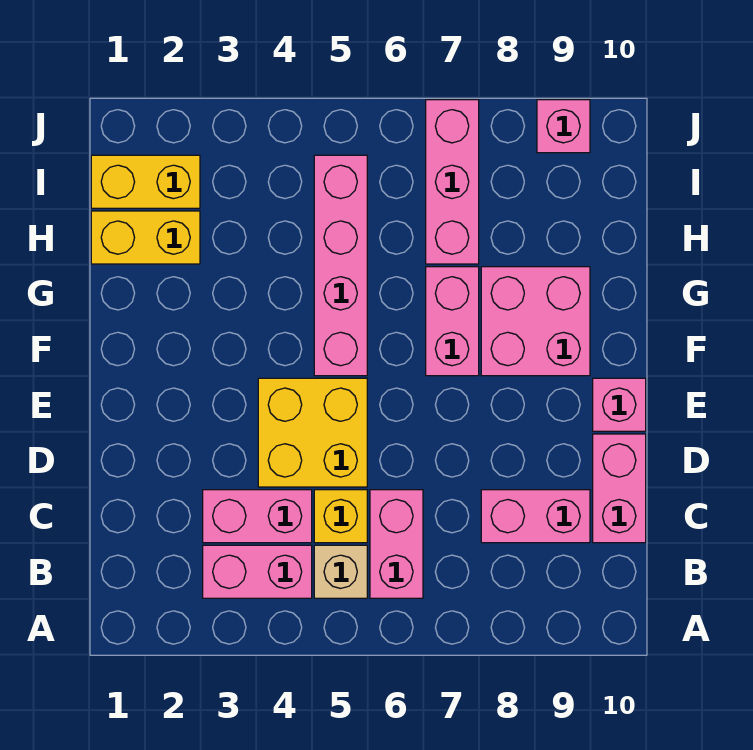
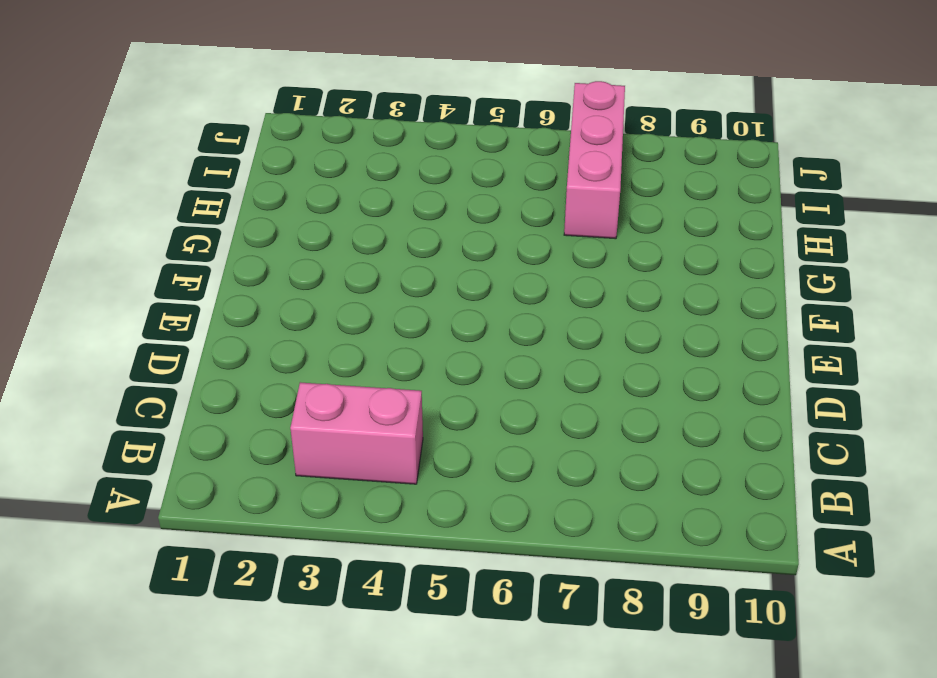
none -> tan 1x1 brick [314,545,367,598]
none -> pink 1x2 brick [370,490,423,598]
none -> pink 1x2 brick [203,490,312,543]

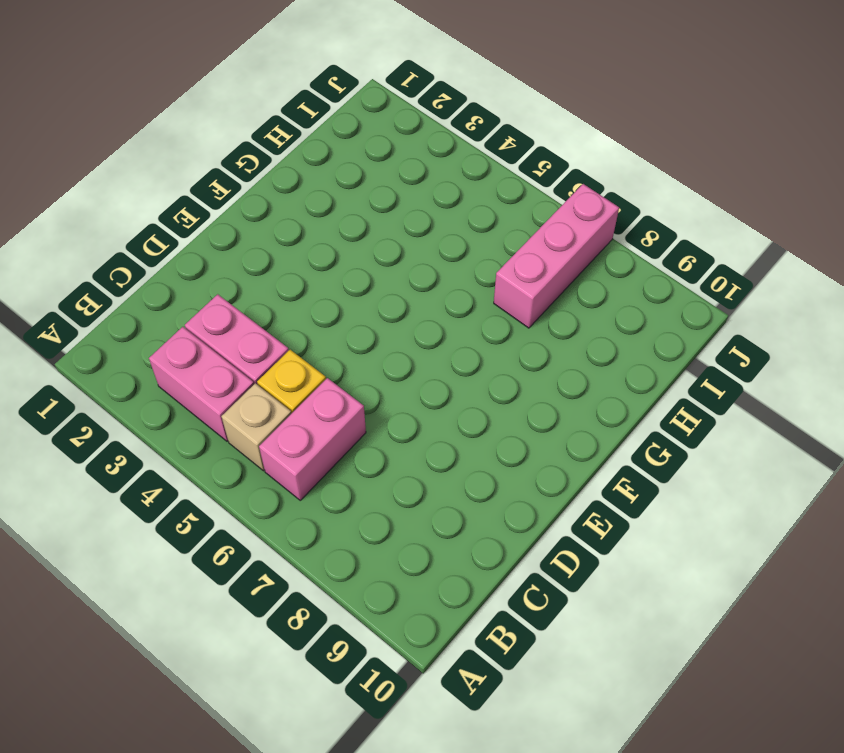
none -> pink 1x2 brick [481,490,590,543]
none -> pink 1x2 brick [593,434,646,543]
none -> yellow 2x2 brick [258,378,367,487]

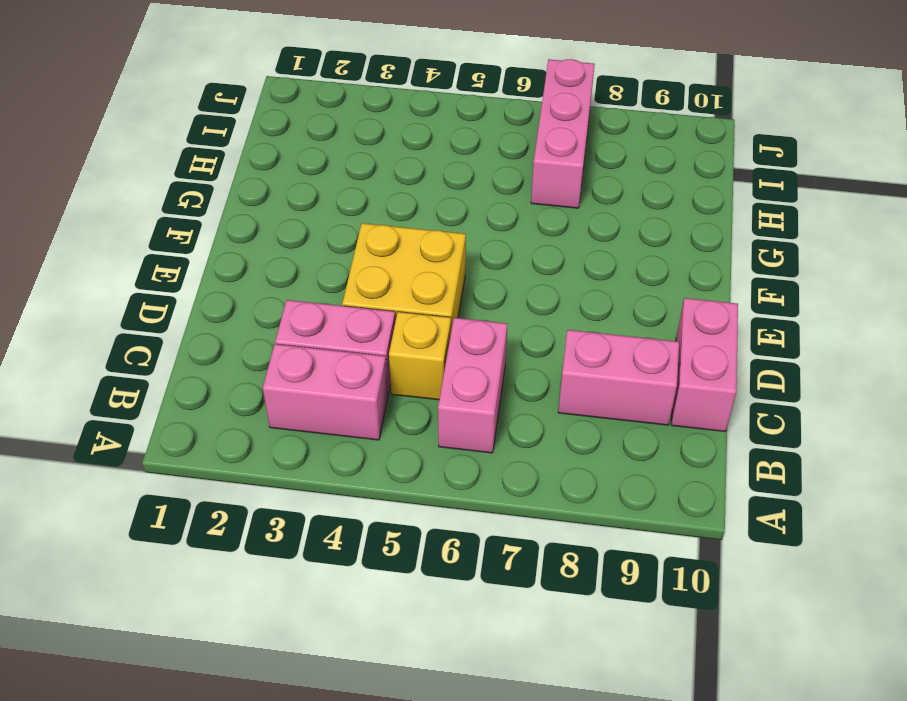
none -> tan 1x1 brick [314,545,367,598]
none -> pink 1x1 brick [593,378,646,431]
none -> pink 1x4 brick [314,155,367,376]

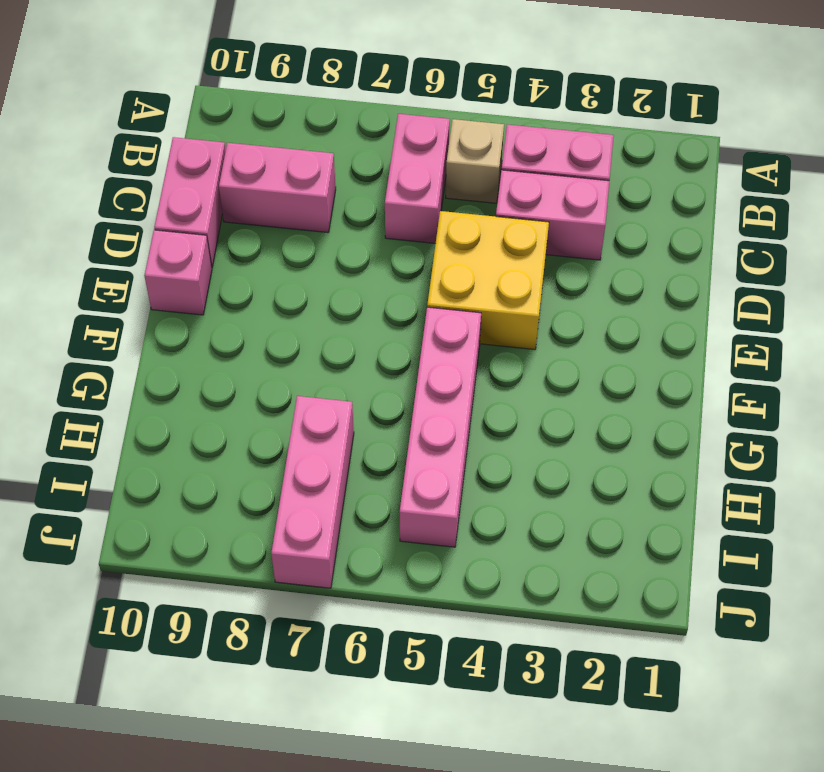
none -> yellow 1x1 brick [314,490,367,543]
none -> pink 1x2 brick [426,267,479,376]
none -> pink 2x2 brick [481,267,590,376]

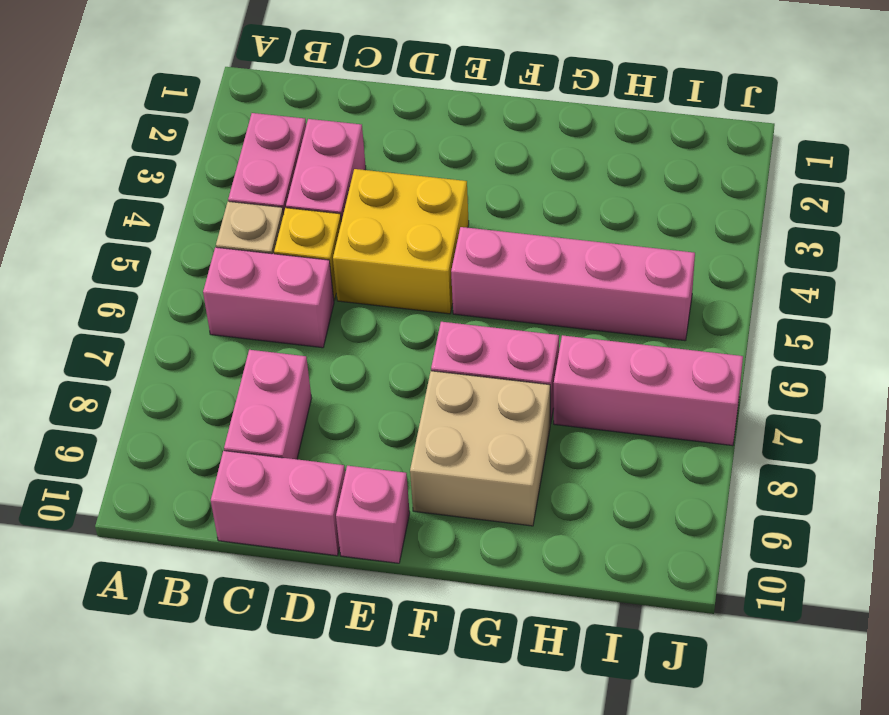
tan 2x2 brick [410,371,550,526] -> pink 2x2 brick [481,267,590,376]
none -> yellow 1x2 brick [91,211,200,264]
none -> yellow 1x2 brick [91,155,200,208]
none -> pink 1x1 brick [537,100,590,153]

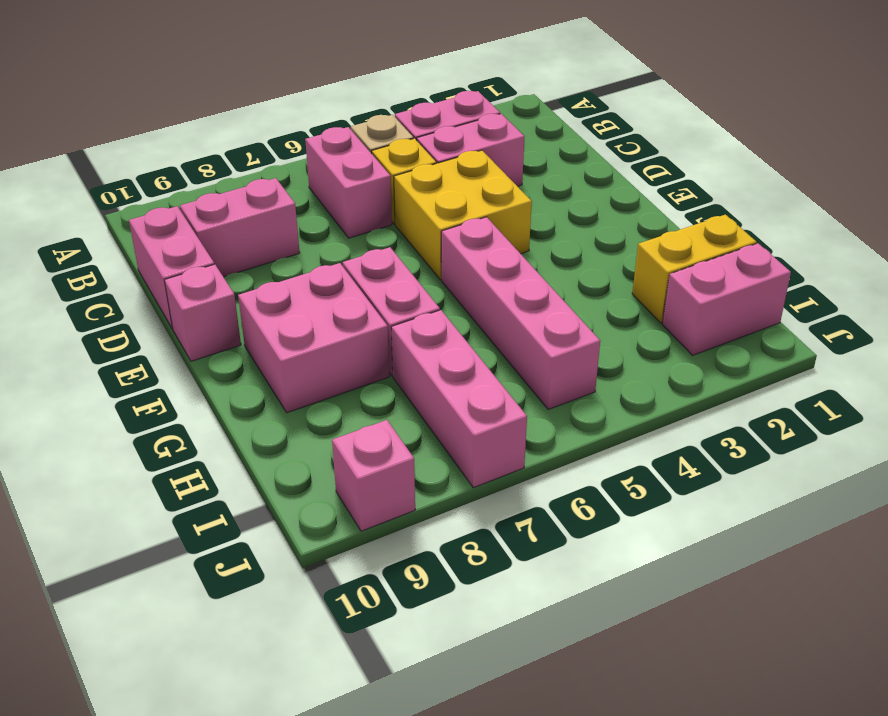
pink 1x2 brick [662,243,791,355] -> yellow 1x2 brick [91,155,200,208]

